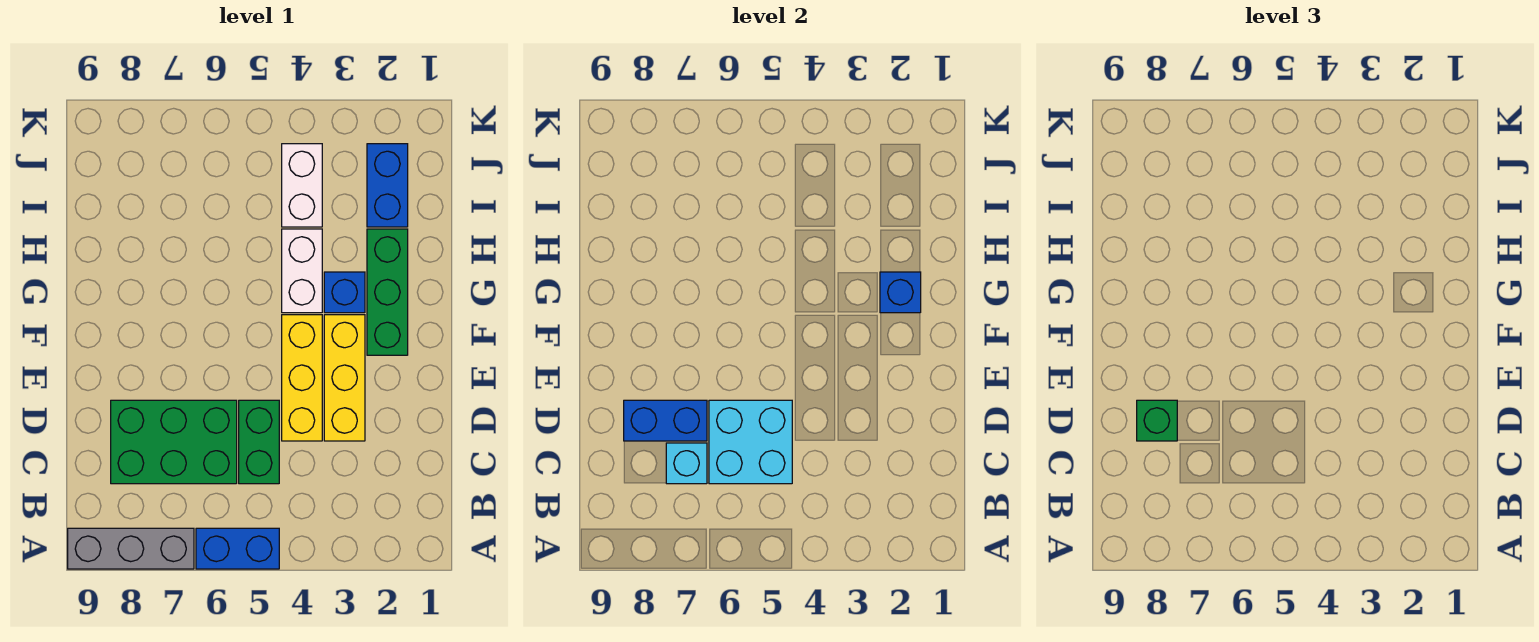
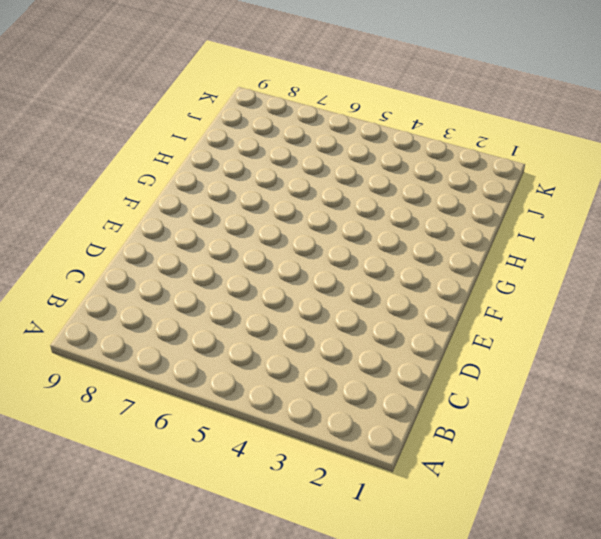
none -> blue 1x2 brick [196,528,279,569]
none -> grey 1x3 brick [68,528,194,569]
none -> green 1x2 brick [239,400,279,484]

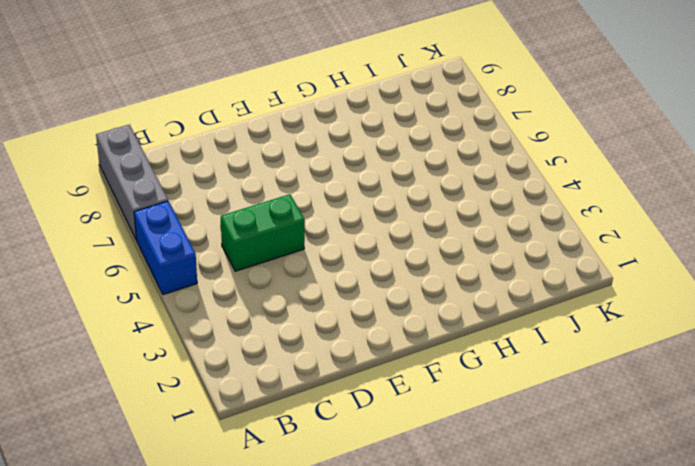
none -> green 2x3 brick [111,400,237,484]
none -> yellow 1x3 brick [324,315,365,441]
none -> yellow 1x3 brick [282,315,322,441]

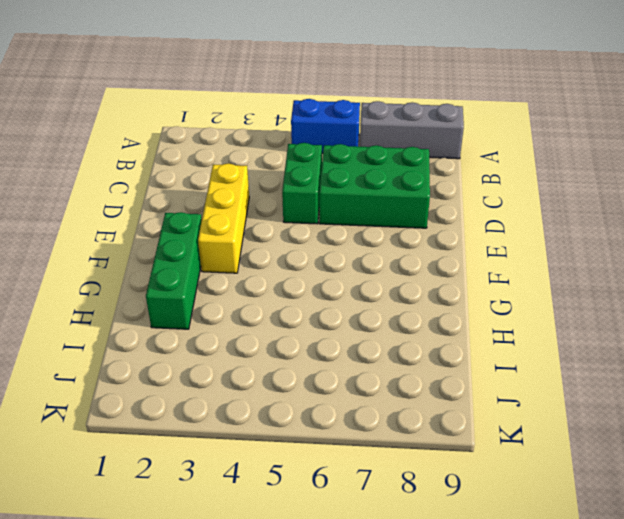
none -> yellow 1x3 brick [282,315,322,441]
none -> blue 1x1 brick [324,272,365,313]
none -> white 1x2 brick [282,229,322,313]

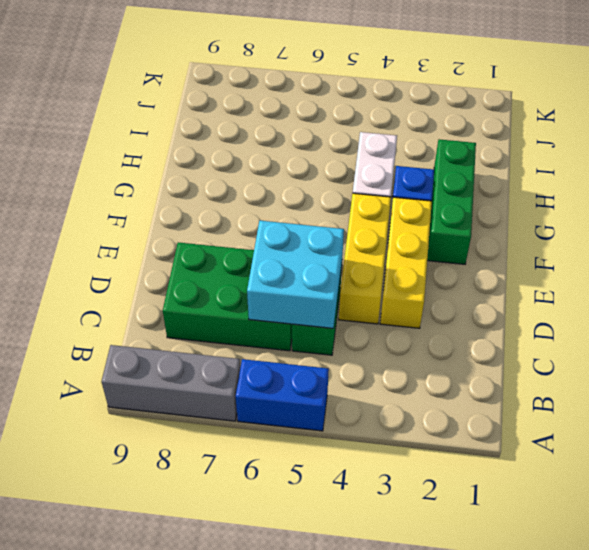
none -> blue 1x2 brick [367,144,408,227]
none -> white 1x2 brick [282,144,322,227]
none -> cyan 1x1 brick [666,443,707,484]

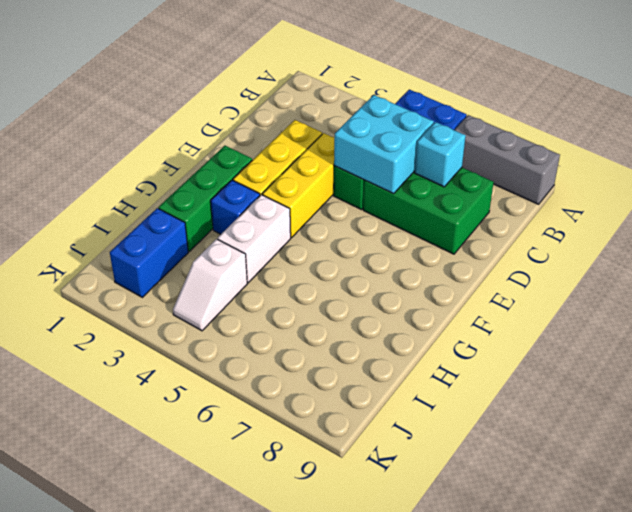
white 1x2 slope [173,239,247,331] -> white 1x2 brick [282,144,322,227]
none -> blue 1x2 brick [624,400,707,441]
none -> blue 1x1 brick [880,272,921,313]
none -> green 1x1 brick [1137,400,1177,441]

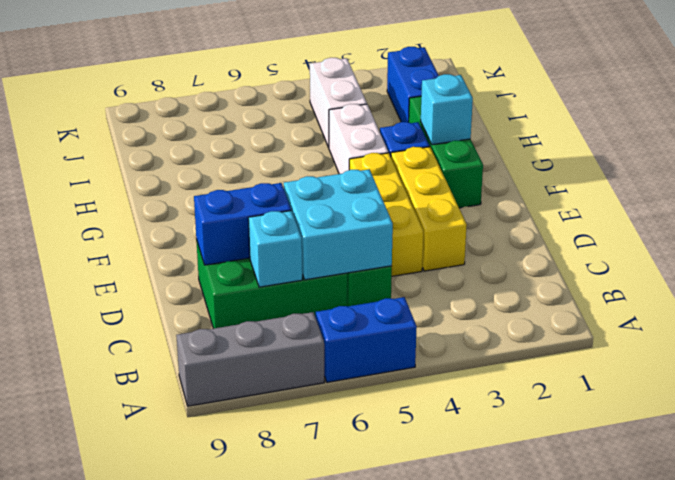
cyan 1x1 brick [421,74,473,145] -> blue 1x1 brick [880,272,921,313]
none -> green 1x1 brick [1137,400,1177,441]

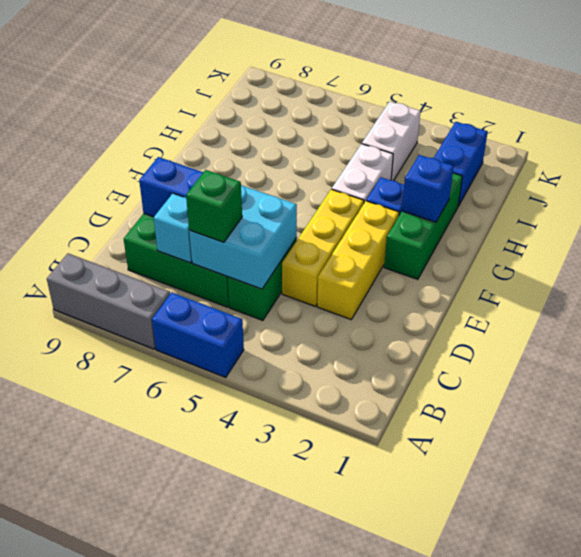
green 1x1 brick [186,170,242,242] -> green 1x1 brick moved to [1137,400,1177,441]

